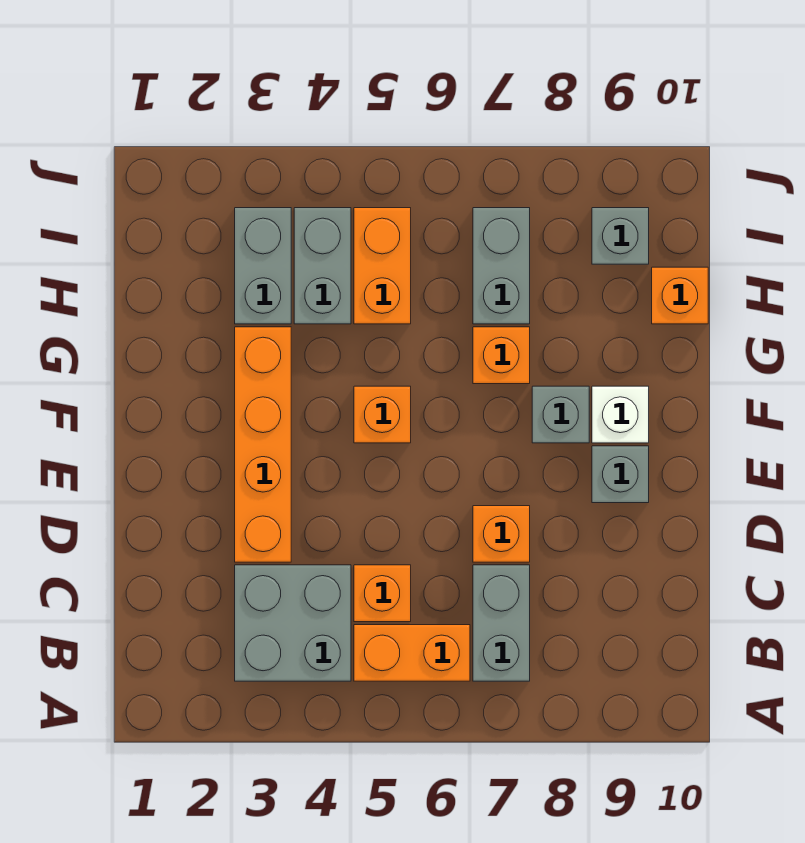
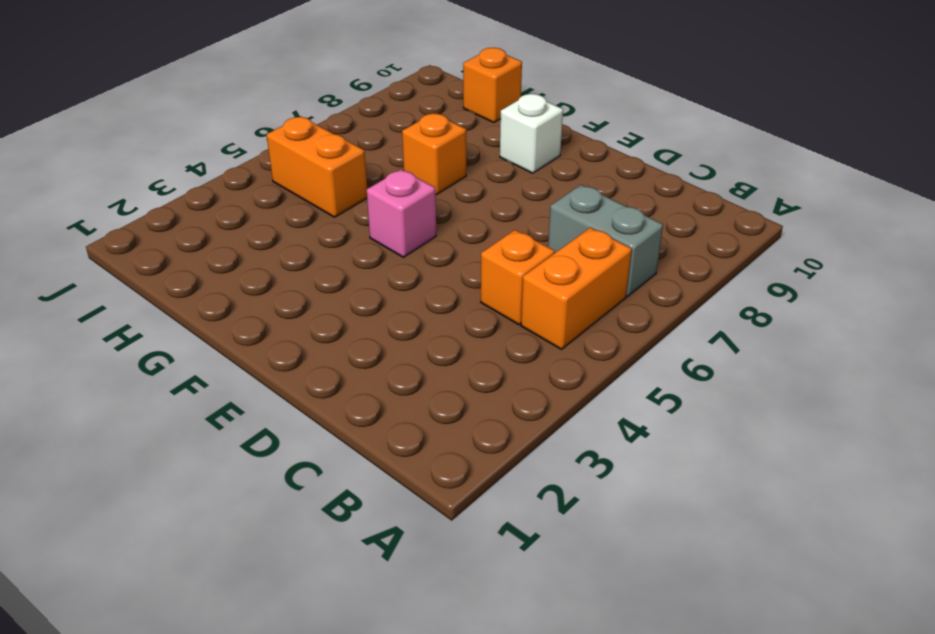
pink 1x1 brick [367,170,436,257] -> orange 1x1 brick [354,386,411,443]
none -> grey 2x2 brick [235,565,351,681]
none -> orange 1x4 brick [235,327,291,562]
none -> orange 1x1 brick [473,506,530,562]

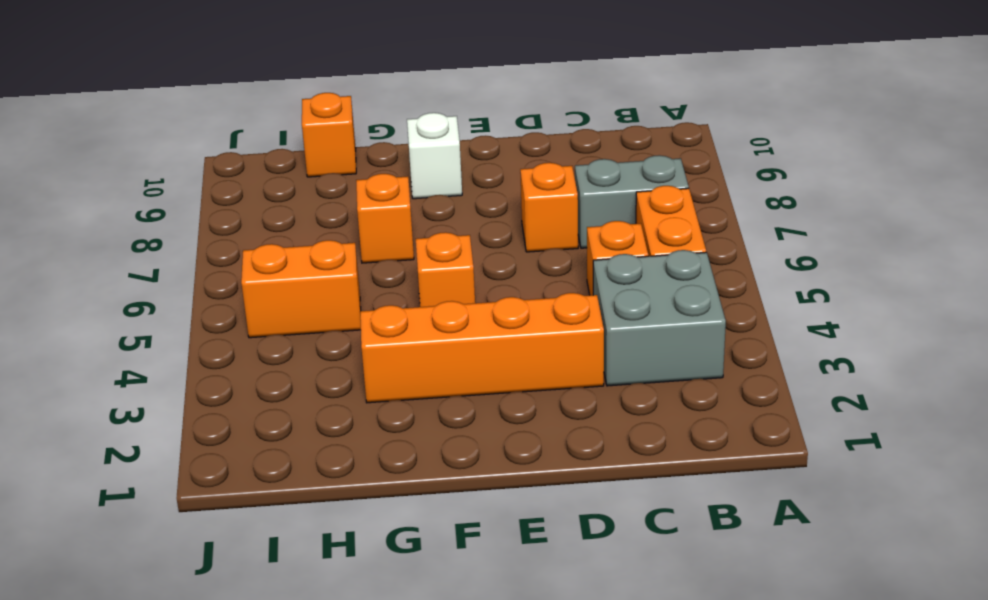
none -> grey 1x1 brick [592,446,649,503]
none -> grey 1x1 brick [532,386,589,443]
none -> grey 1x2 brick [235,208,291,324]

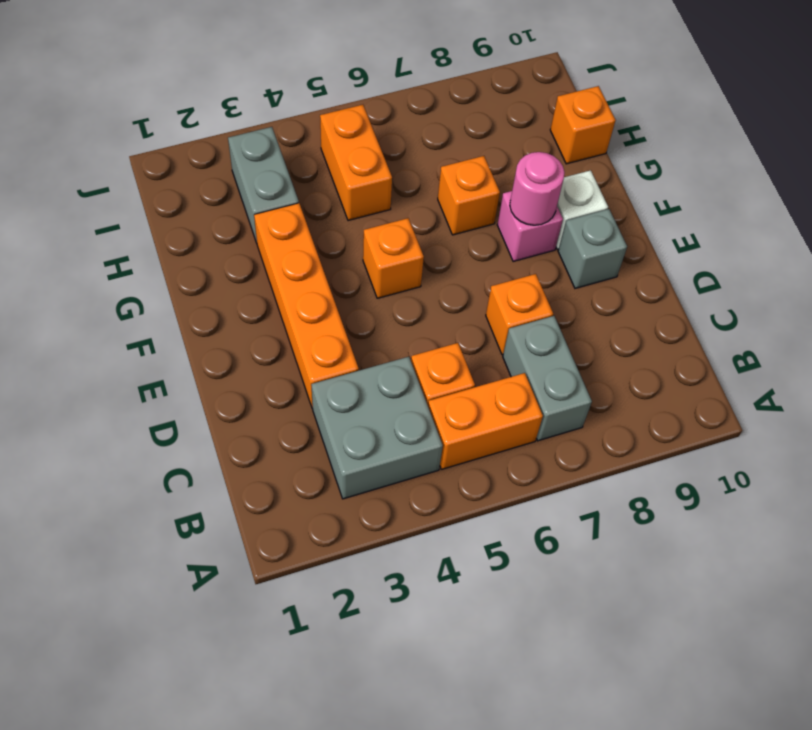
pink 1x1 brick [497,191,563,262] -> grey 1x1 brick [532,386,589,443]
pink 1x1 round brick [510,152,564,225] -> none
none -> grey 1x2 brick [294,208,351,324]
none -> grey 1x2 brick [473,208,530,324]
none -> grey 1x1 brick [592,208,649,264]

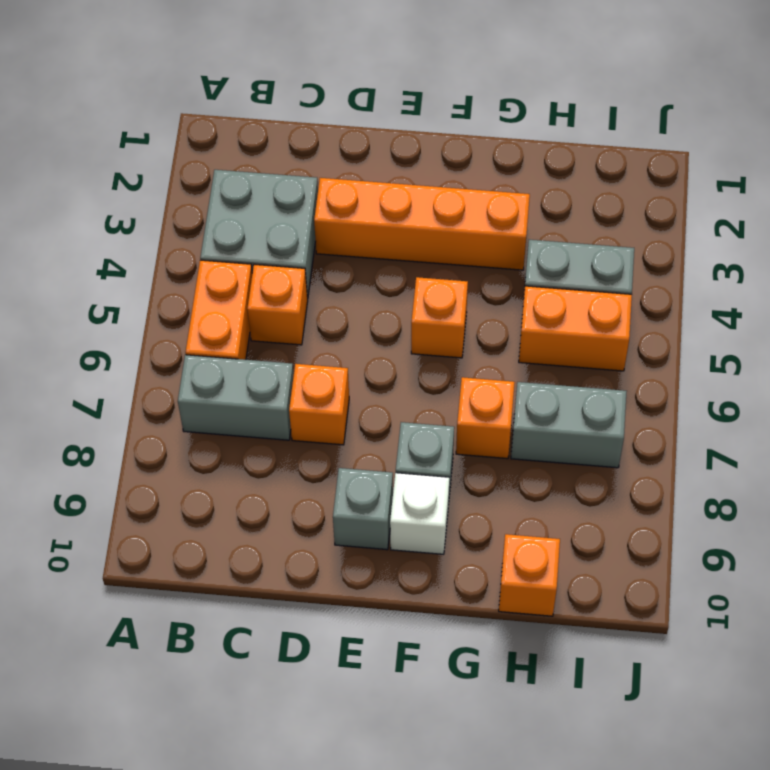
none -> grey 1x2 brick [235,208,291,324]
none -> grey 1x1 brick [592,208,649,264]

